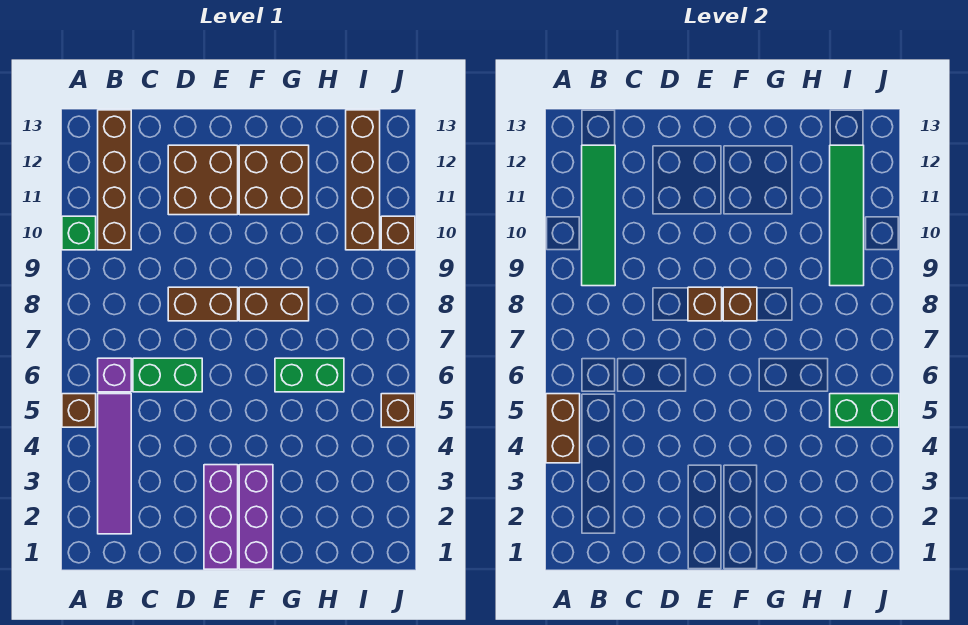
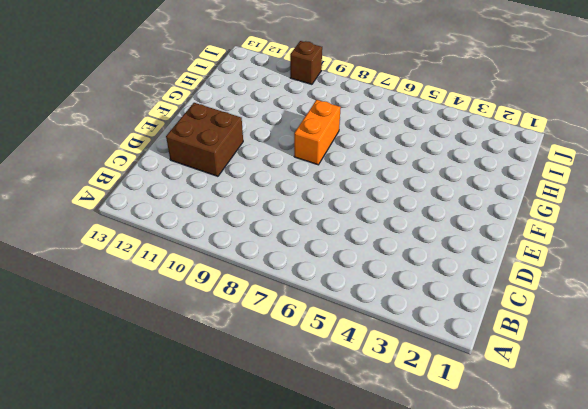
orange 1x2 brick [294,100,341,165] -> brown 1x2 brick [239,287,309,321]
none -> brown 1x1 brick [62,394,96,427]
none -> green 1x1 brick [62,216,96,250]
none -> purple 1x4 tile [98,394,131,534]

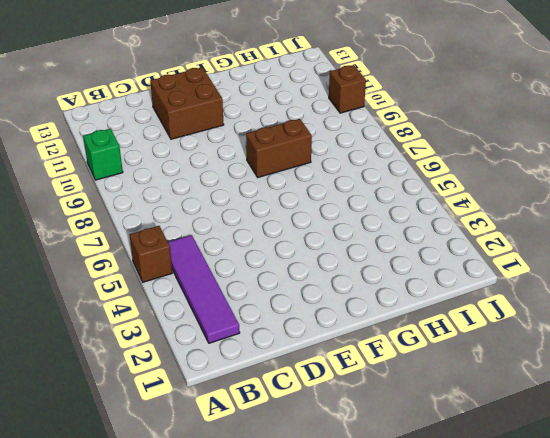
none -> purple 1x1 brick [98,358,131,392]
none -> brown 1x4 brick [98,110,131,250]
none -> green 1x2 brick [133,358,202,392]

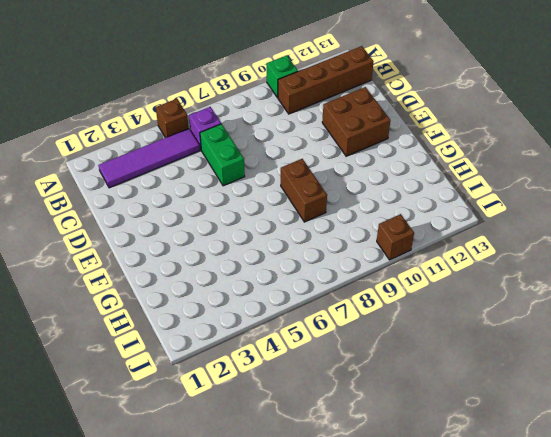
none -> brown 1x2 brick [168,287,238,321]
none -> purple 1x3 brick [204,465,238,569]
none -> purple 1x3 brick [239,465,273,569]

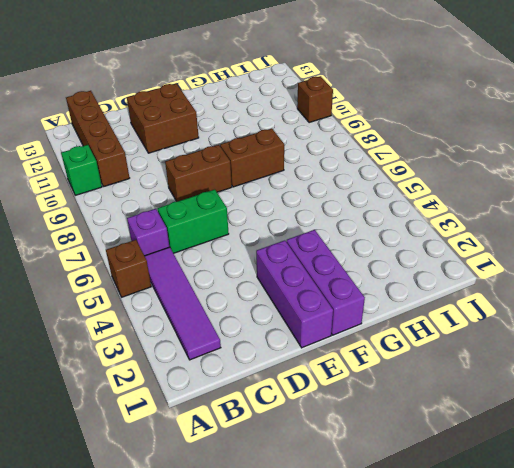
none -> brown 2x2 brick [239,145,309,215]
none -> green 1x2 brick [275,358,344,392]
none -> brown 1x4 brick [346,110,380,250]

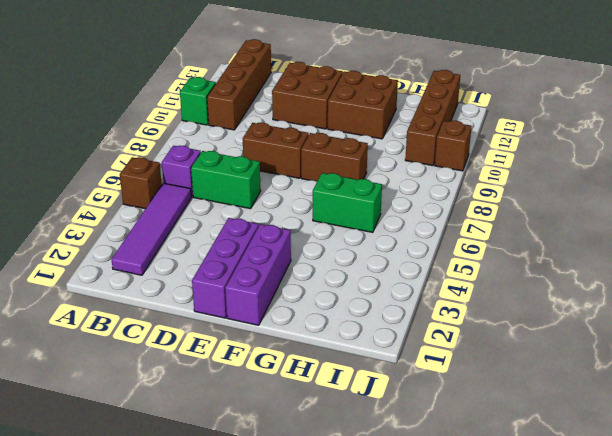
none -> brown 1x1 brick [381,394,415,427]
none -> brown 1x2 brick [546,394,580,463]
none -> green 1x4 tile [582,145,615,286]

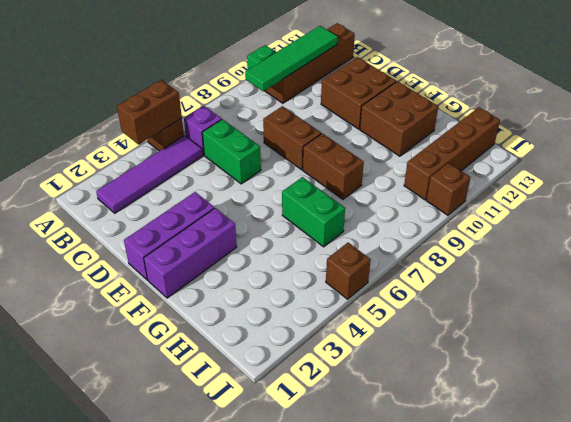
none -> brown 1x1 brick [688,287,722,321]
none -> brown 1x1 brick [723,287,757,321]
none -> green 1x2 brick [830,394,899,427]

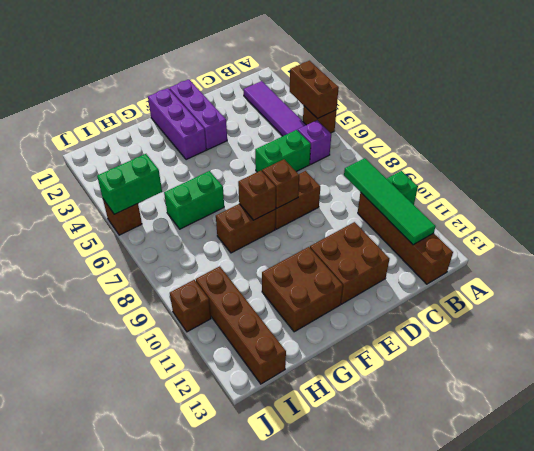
none -> green 1x4 tile [830,145,864,286]

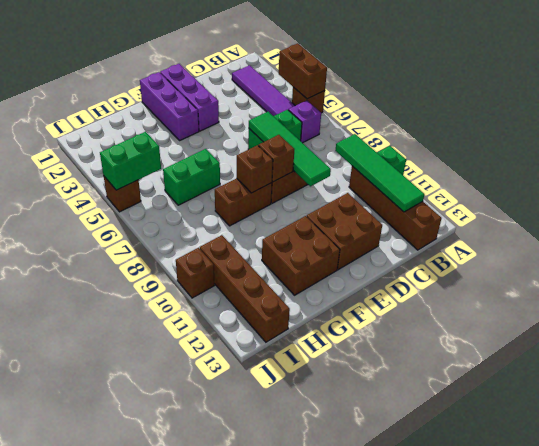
green 1x4 tile [249,112,331,187] -> green 1x4 tile moved to [830,145,864,286]

